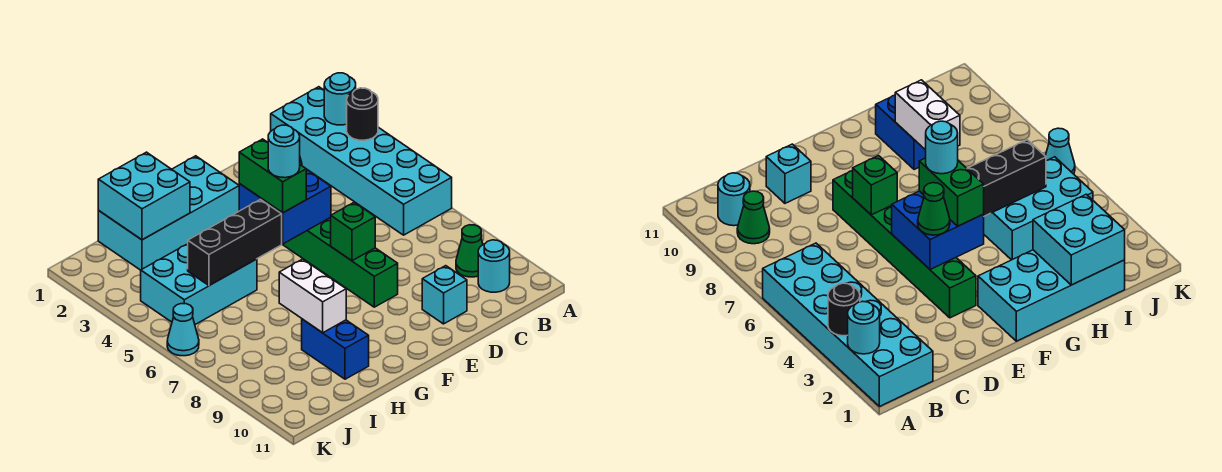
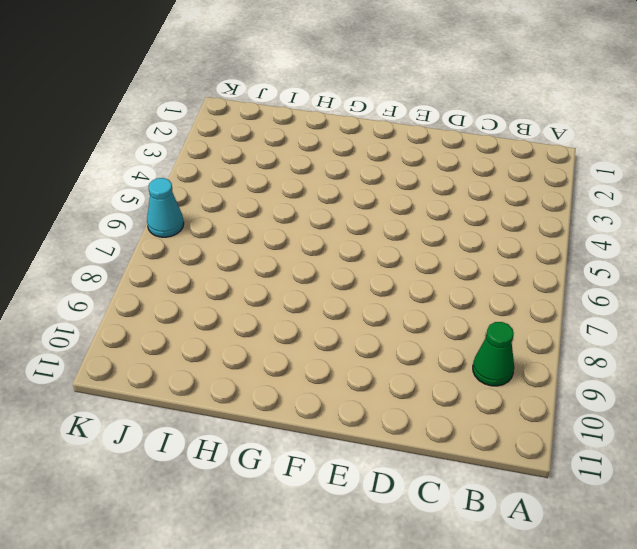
none -> cyan 2x6 brick [271,87,452,235]
none -> cyan 1x1 round brick [478,240,510,292]
none -> cyan 1x1 brick [422,266,467,324]

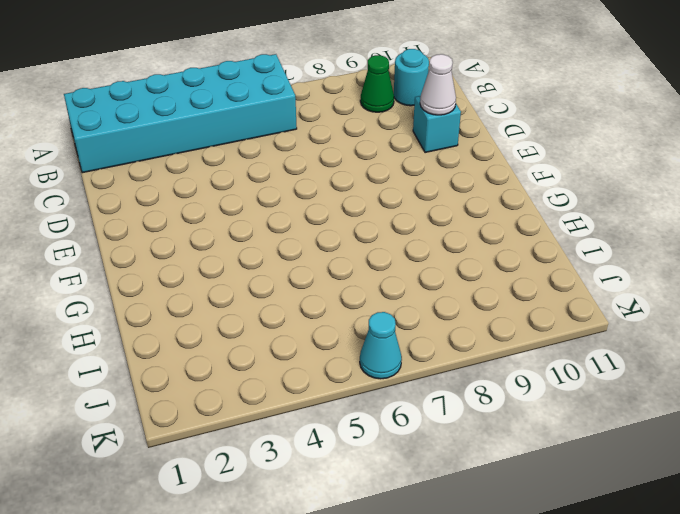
white 1x1 cone [420,54,456,115] -> none
none -> green 1x6 brick [282,217,398,307]
none -> cyan 2x4 brick [98,156,239,270]
none -> cyan 2x3 brick [141,244,257,325]

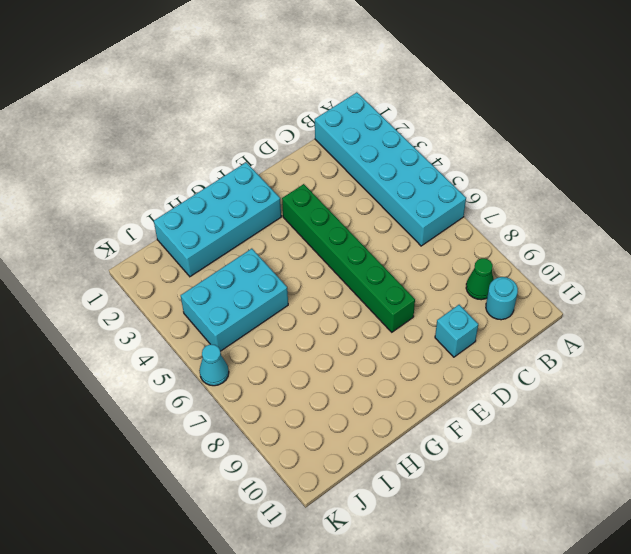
none -> blue 1x2 brick [302,319,369,379]
none -> cyan 1x1 round brick [324,73,356,125]
none -> black 1x1 round brick [347,88,378,140]

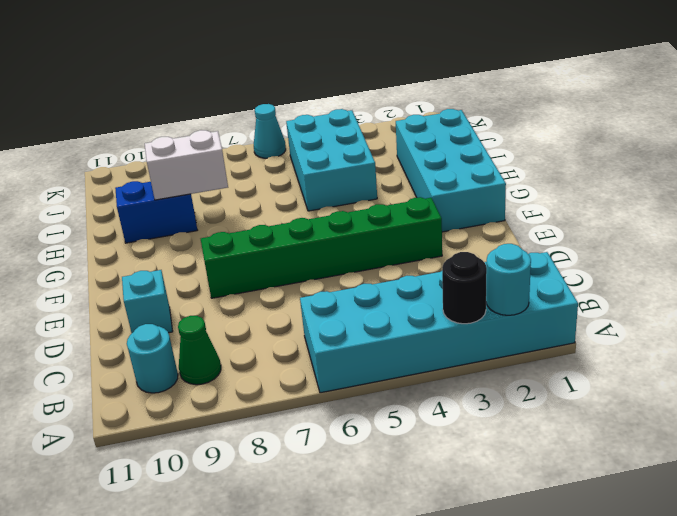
none -> blue 2x2 brick [239,170,331,244]
none -> green 1x1 brick [331,202,375,261]
none -> black 1x3 brick [188,199,282,286]

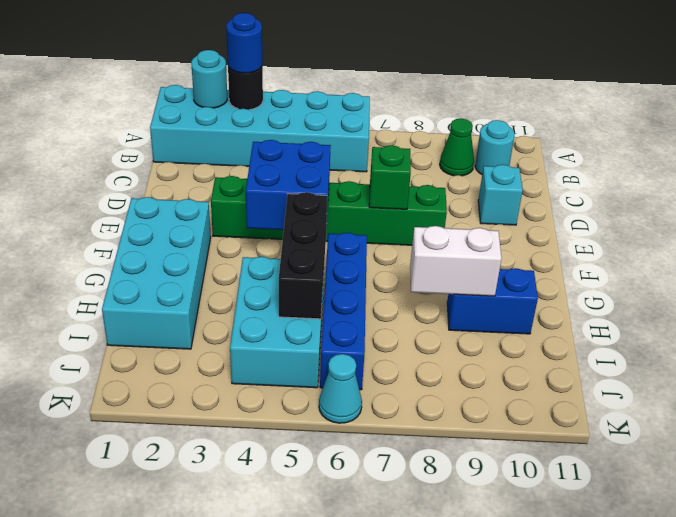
blue 1x1 round brick [226,13,262,73] -> none
blue 1x4 brick [320,233,367,390] -> none
none -> cyan 2x2 brick [98,152,190,240]
none -> green 1x1 cone [918,183,950,235]
none -> green 1x2 brick [239,139,306,213]

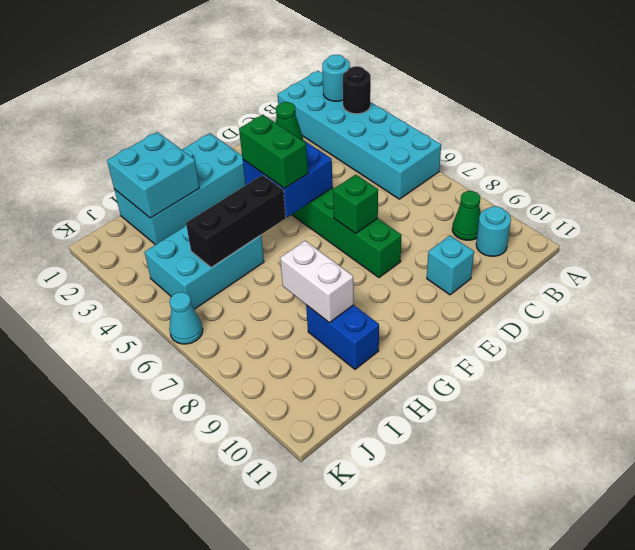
none -> cyan 1x1 round brick [268,125,300,178]

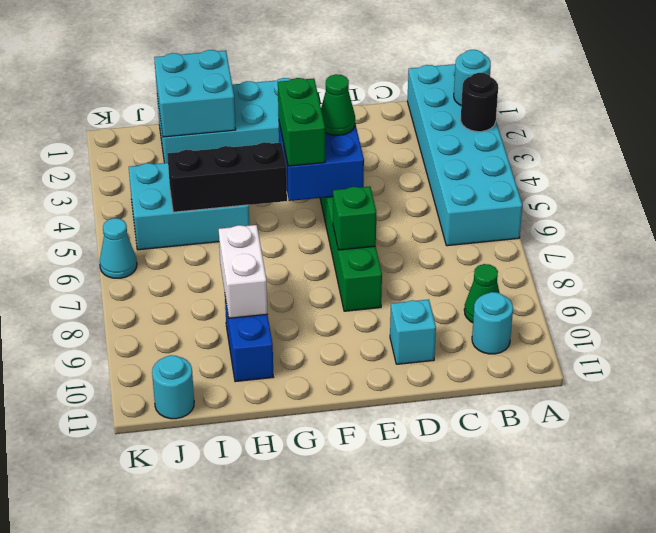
cyan 1x1 round brick [152,355,194,419] -> cyan 1x1 round brick moved to [268,125,300,178]

